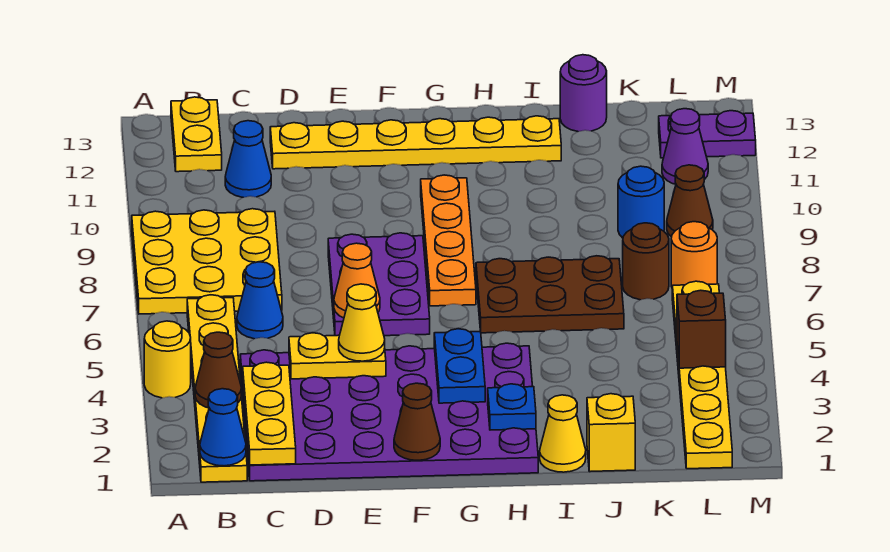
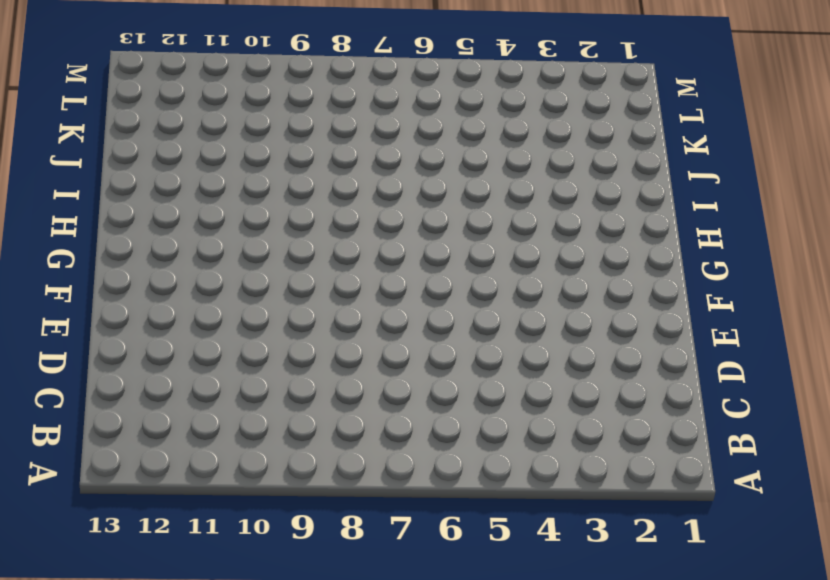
none -> yellow 1x1 round brick [144,321,191,398]
none -> yellow 3x3 plate [132,209,282,314]
none -> yellow 1x6 plate [187,295,247,482]
none -> yellow 1x2 plate [171,97,222,172]

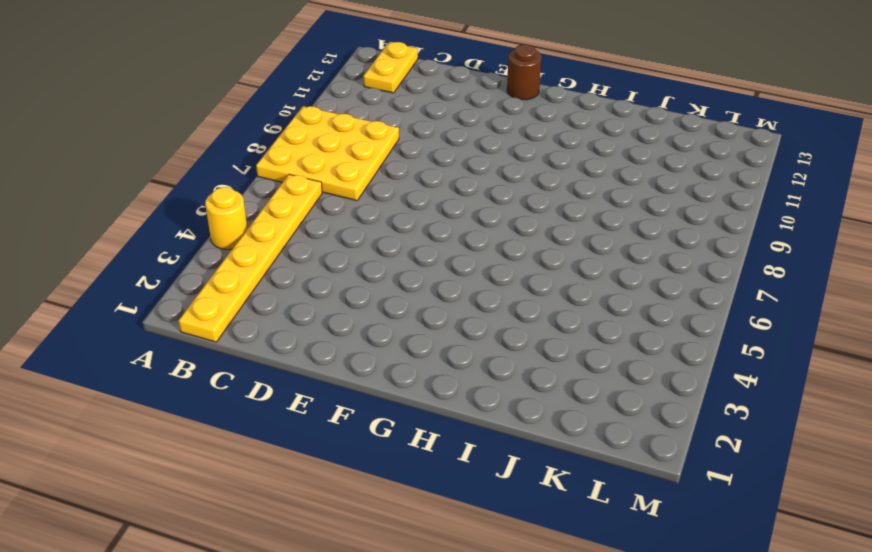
brown 1x1 round brick [507,44,541,100] -> brown 1x1 round brick moved to [623,223,669,300]
none -> purple 4x6 plate [240,343,538,481]
none -> blue 1x1 cone [237,262,283,339]
none -> blue 1x1 cone [225,121,271,197]
none -> yellow 1x6 plate [270,116,561,169]

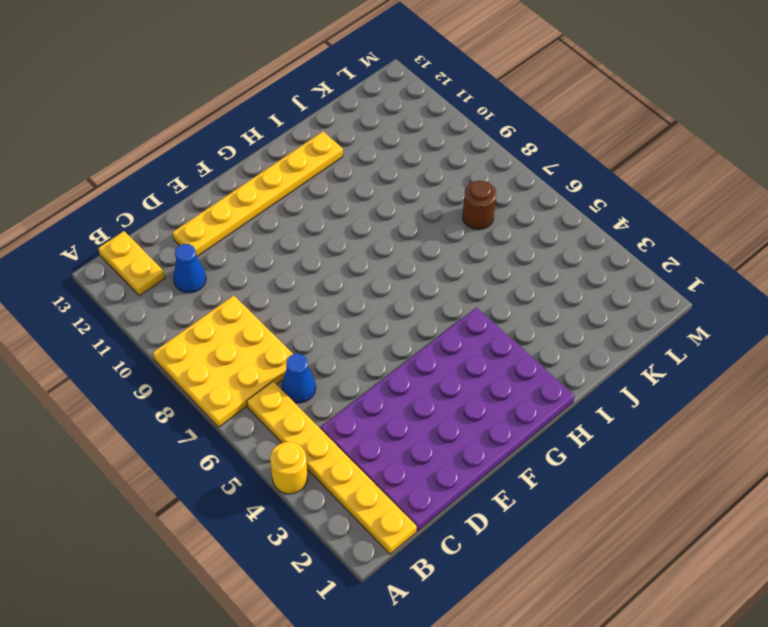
none -> purple 2x3 plate [328,233,430,336]
none -> orange 1x4 plate [421,175,476,306]
none -> brown 2x3 plate [476,256,624,333]
none -> yellow 1x1 cone [540,395,586,472]

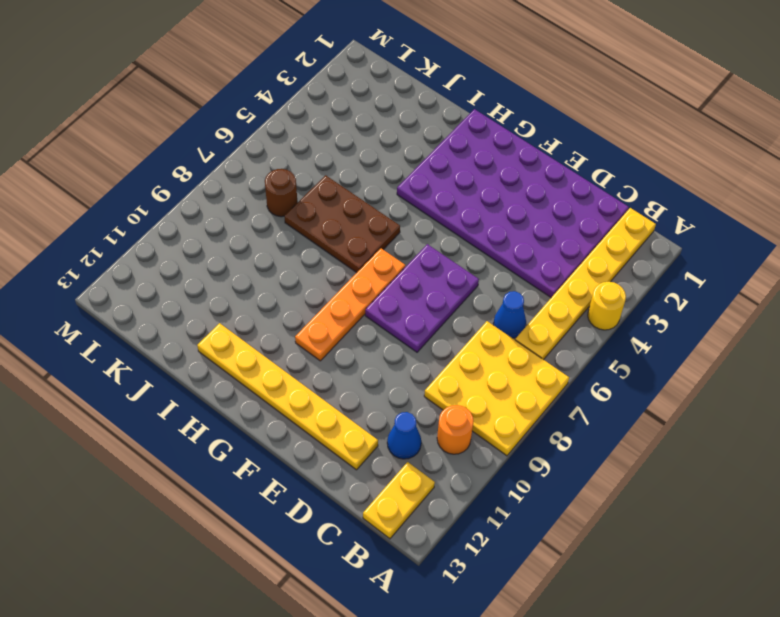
orange 1x1 round brick [437,405,474,454] -> orange 1x1 round brick moved to [671,222,717,287]
none -> yellow 1x1 cone [540,395,586,472]
none -> yellow 1x1 brick [587,394,635,471]
none -> purple 1x1 round brick [560,55,607,132]
none -> blue 1x1 round brick [618,166,664,238]

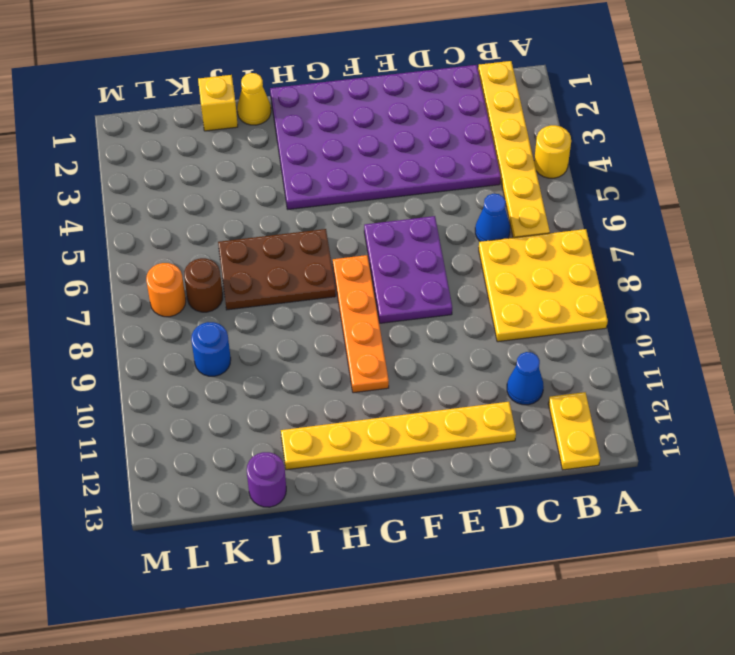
none -> yellow 1x6 plate [672,281,732,469]
none -> brown 1x1 cone [667,165,713,237]
none -> purple 1x1 cone [662,109,708,184]
none -> purple 1x2 plate [659,111,756,158]

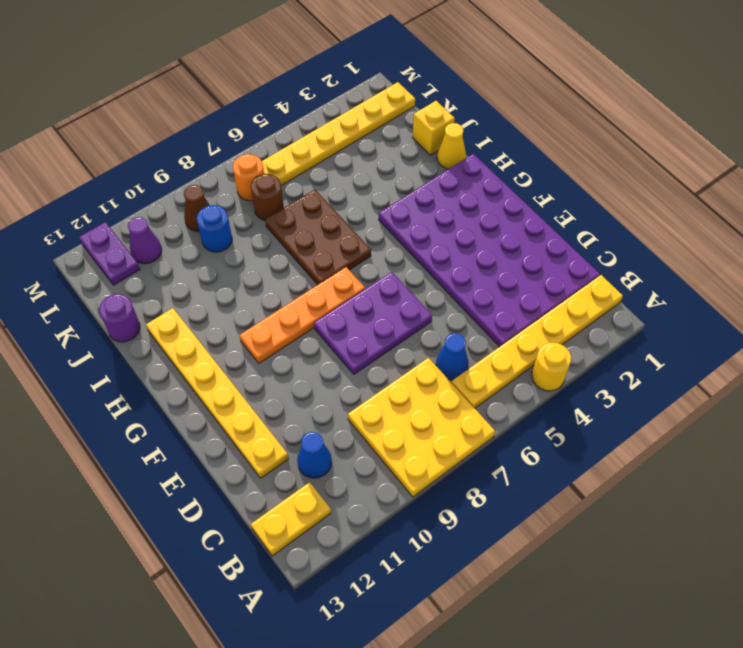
none -> blue 1x1 cone [200,389,246,466]
none -> brown 1x1 cone [195,332,241,408]
none -> yellow 1x3 plate [243,362,296,465]
none -> yellow 1x2 plate [289,333,386,379]

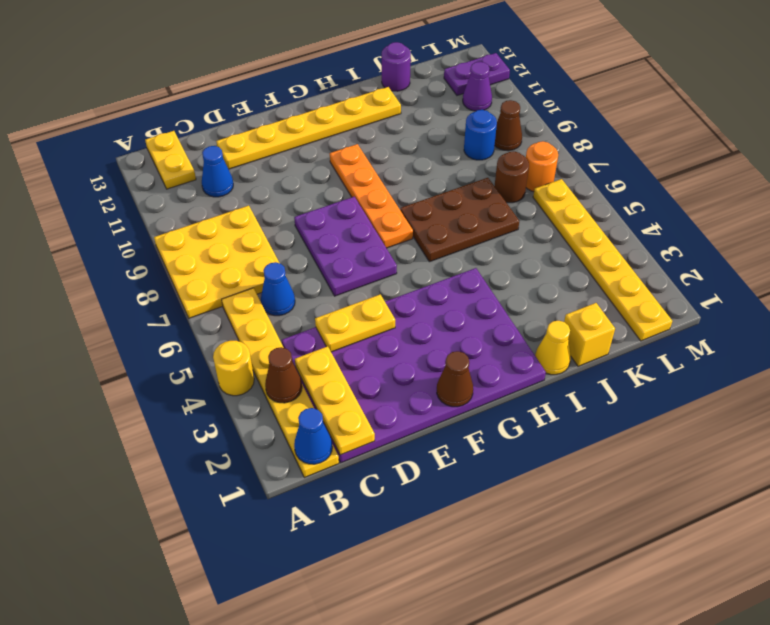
none -> orange 1x1 cone [334,243,380,318]
none -> blue 1x2 plate [434,329,485,403]
none -> blue 1x1 plate [488,384,536,430]
none -> brown 1x1 brick [677,290,726,368]

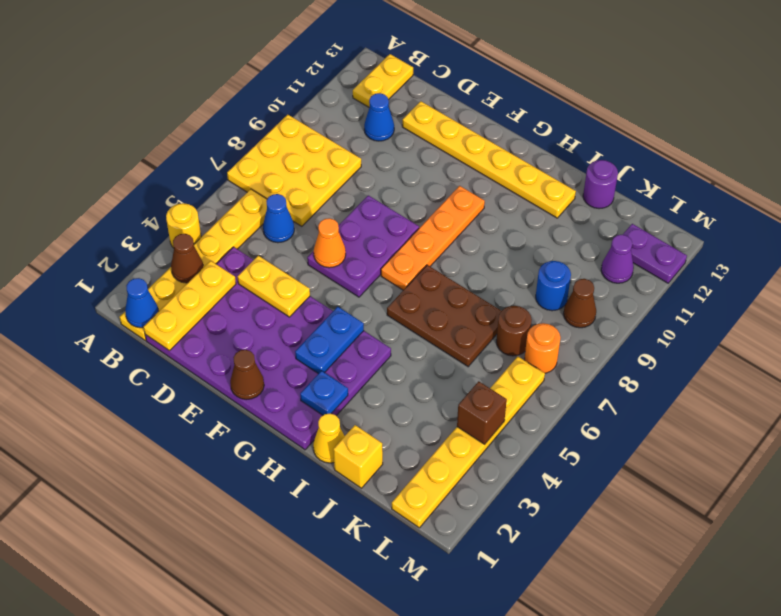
none -> yellow 1x1 cone [339,284,385,361]

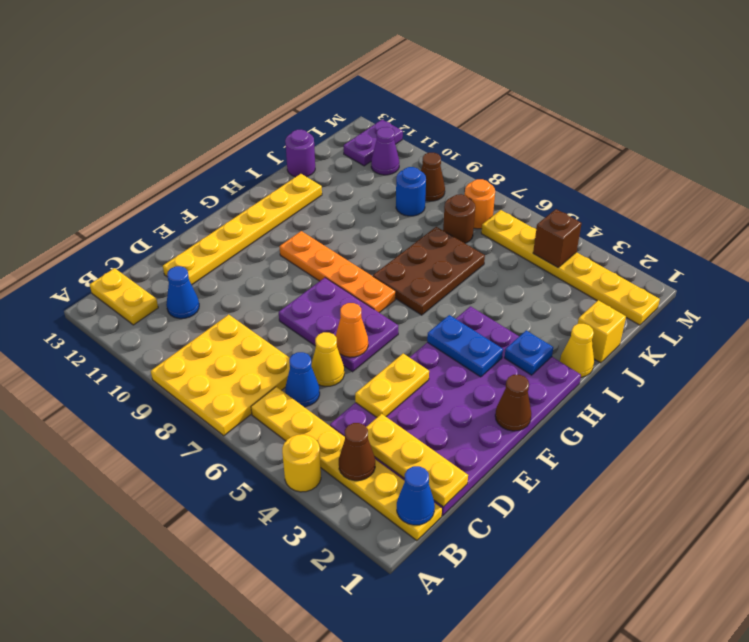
yellow 1x1 cone [311,332,344,386] -> yellow 1x1 cone moved to [339,284,385,361]

